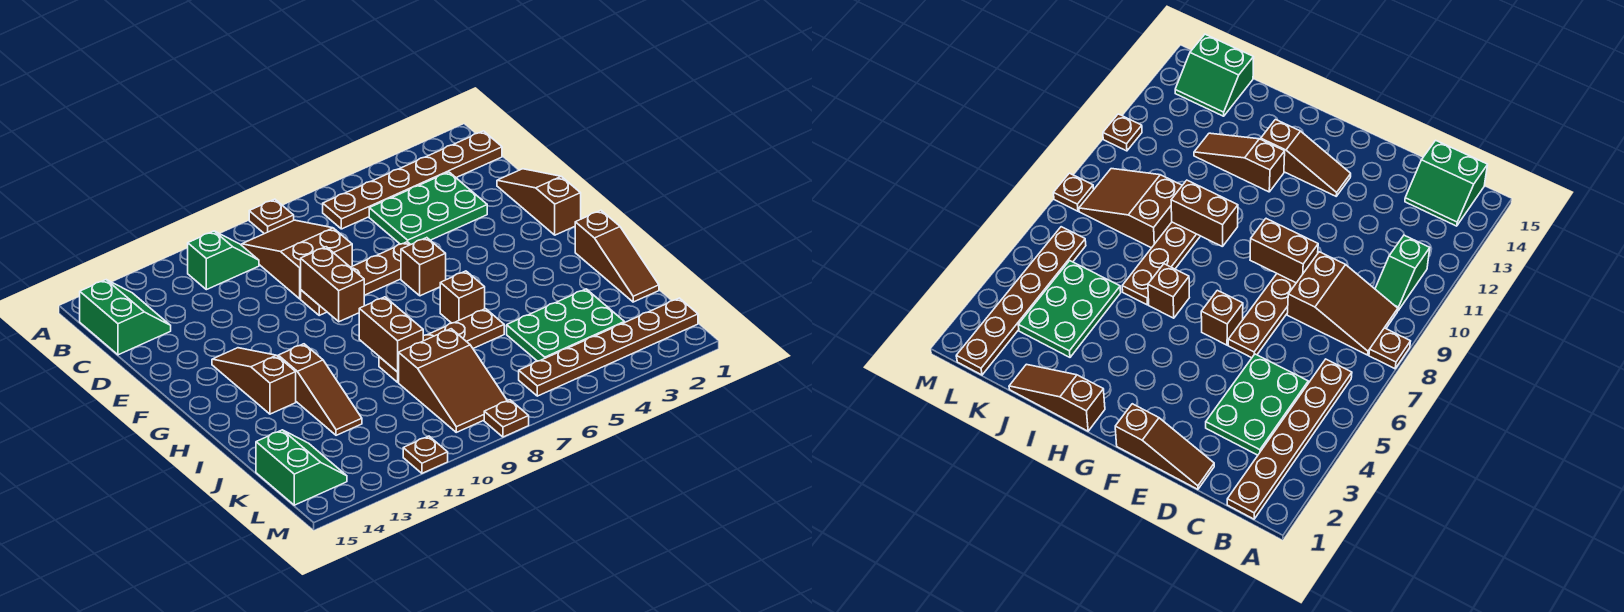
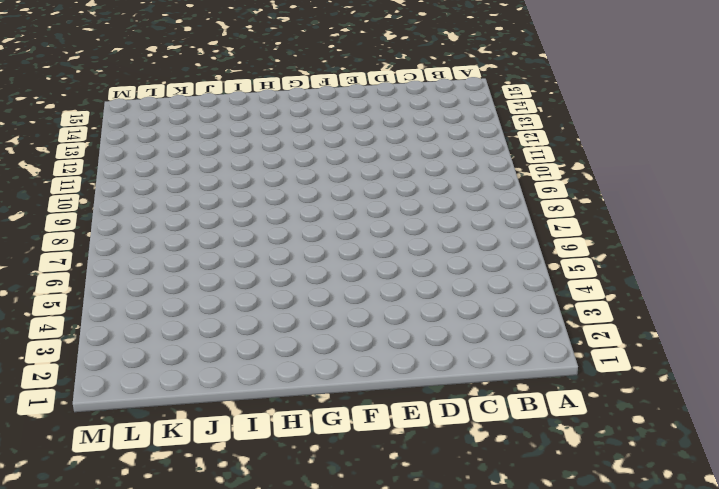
none -> brown 1x1 plate [249,199,294,234]
none -> brown 1x6 plate [323,131,502,229]
none -> brown 2x3 slope [242,220,352,299]

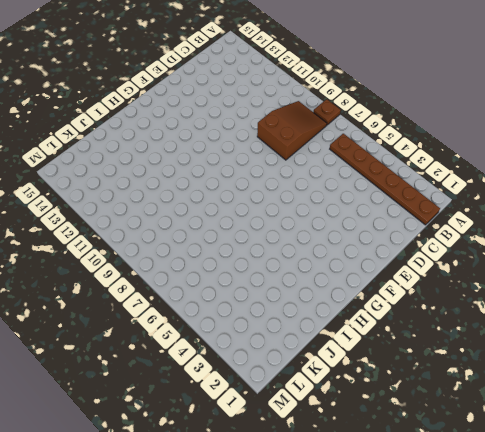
none -> green 1x2 slope [188,231,259,290]
none -> green 2x2 slope [80,280,171,355]
none -> green 2x3 plate [369,172,487,244]

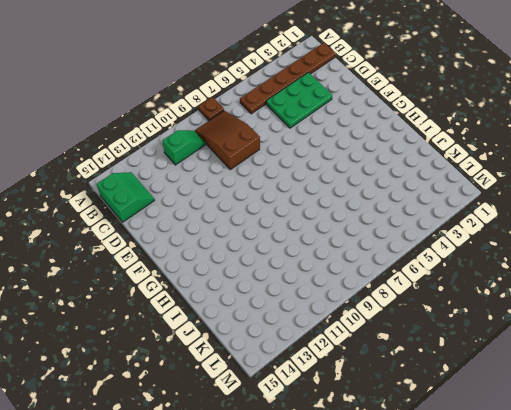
none -> brown 1x3 slope [497,169,581,235]
none -> brown 1x4 plate [301,242,411,315]
none -> brown 1x1 brick [401,238,446,296]

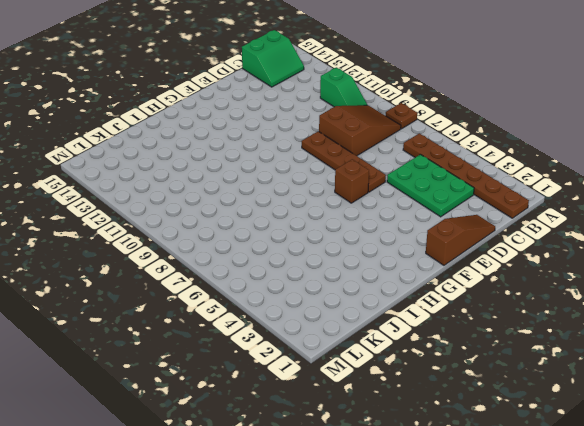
none -> brown 1x3 slope [212,348,296,414]
none -> brown 1x3 slope [575,210,659,302]
none -> brown 1x1 brick [440,271,485,323]

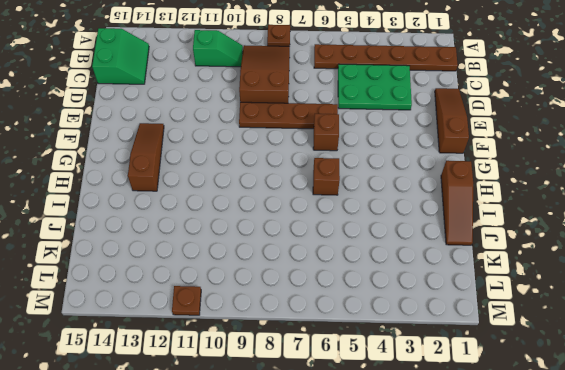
none -> brown 1x3 slope [278,344,362,435]
none -> brown 1x4 plate [379,309,504,382]
none -> green 2x3 plate [507,289,624,361]

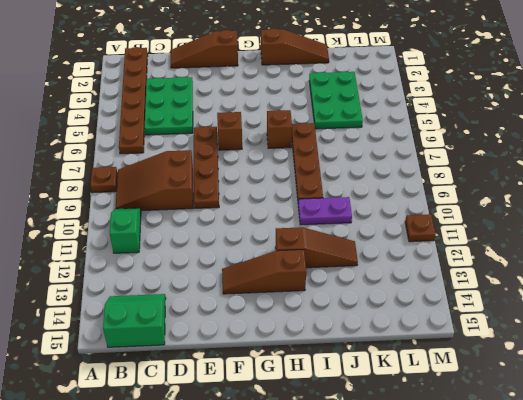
purple 1x2 plate [298,197,352,225] -> none
none -> brown 2x3 slope [399,329,507,432]
none -> green 2x2 slope [256,430,347,505]
none -> brown 1x6 plate [519,298,698,396]

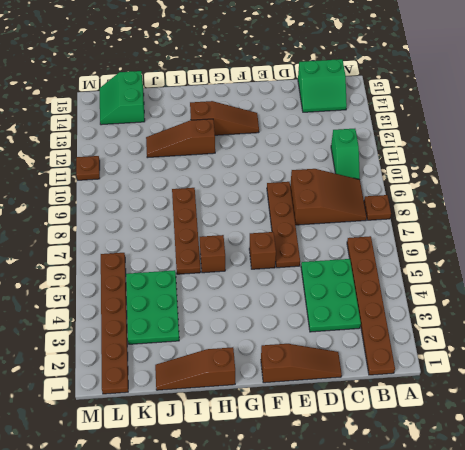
green 2x2 slope [100,71,145,125] -> green 2x2 slope turned to [256,430,347,505]
none -> brown 2x3 slope [399,329,507,432]
none -> brown 1x1 plate [484,400,529,437]
none -> brown 1x2 brick [301,247,364,322]

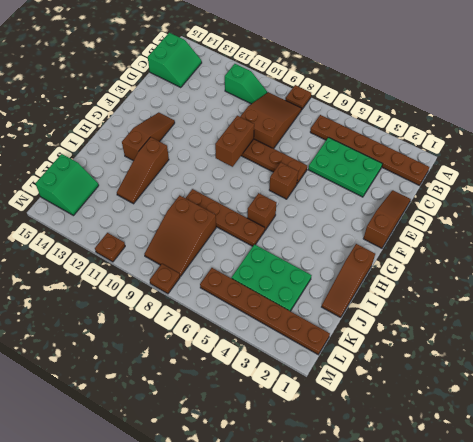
none -> brown 1x2 brick [359,297,423,372]

